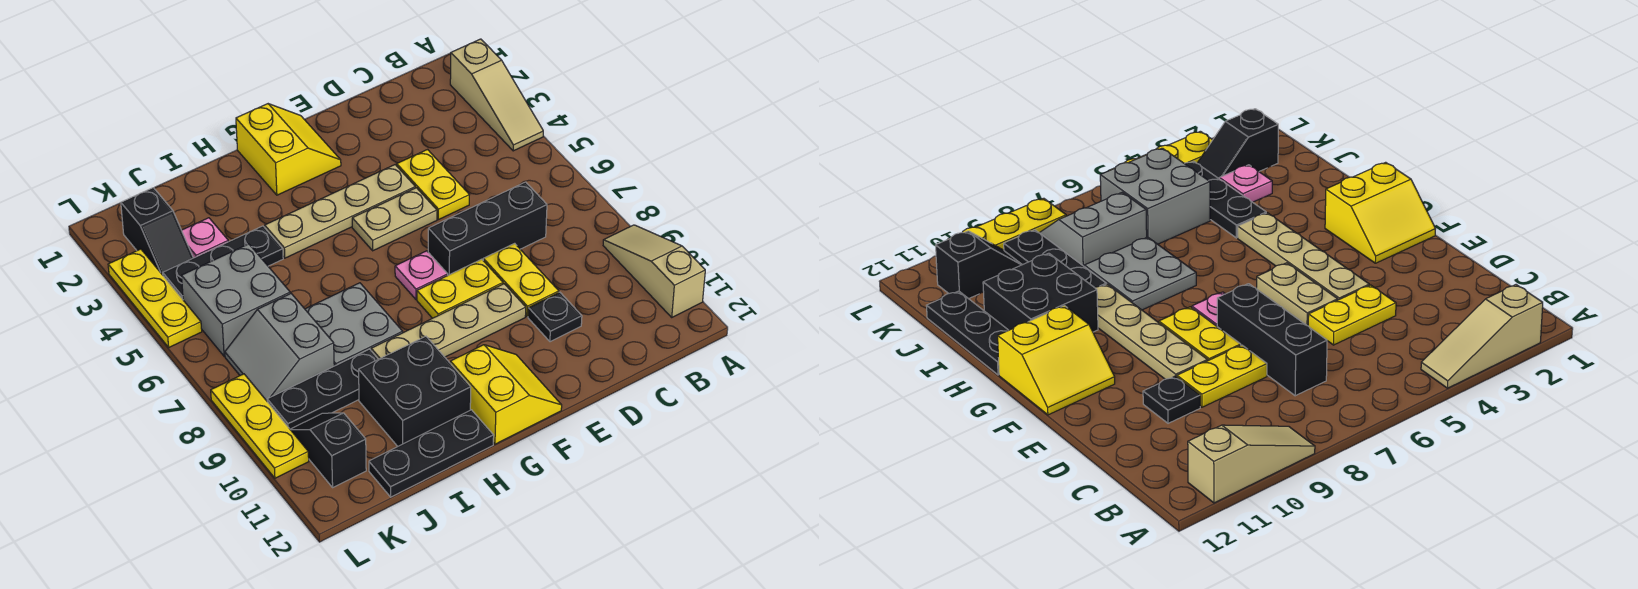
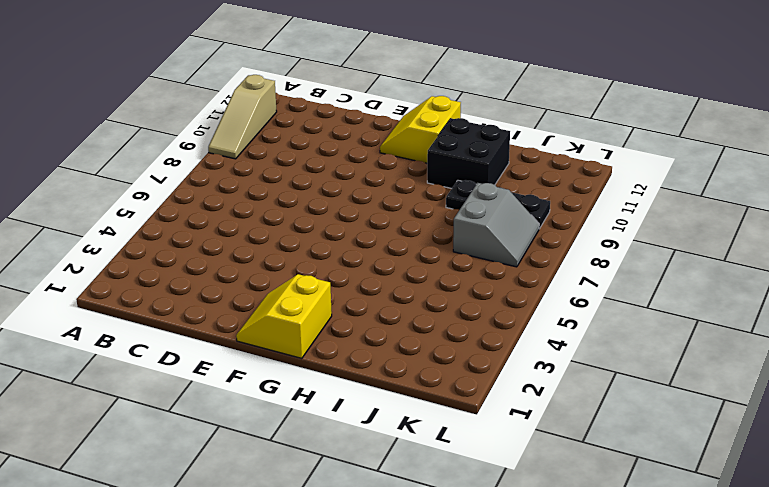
none -> tan 1x3 slope [450,39,543,151]
none -> black 1x3 brick [428,182,547,275]
none -> yellow 1x2 plate [397,150,469,220]

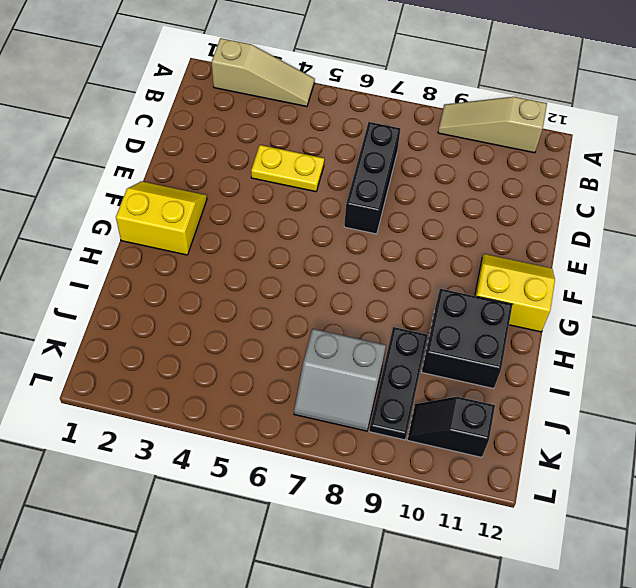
none -> yellow 1x2 plate [483,243,559,317]
none -> black 1x1 plate [528,292,582,342]
none -> tan 1x4 plate [265,165,415,258]

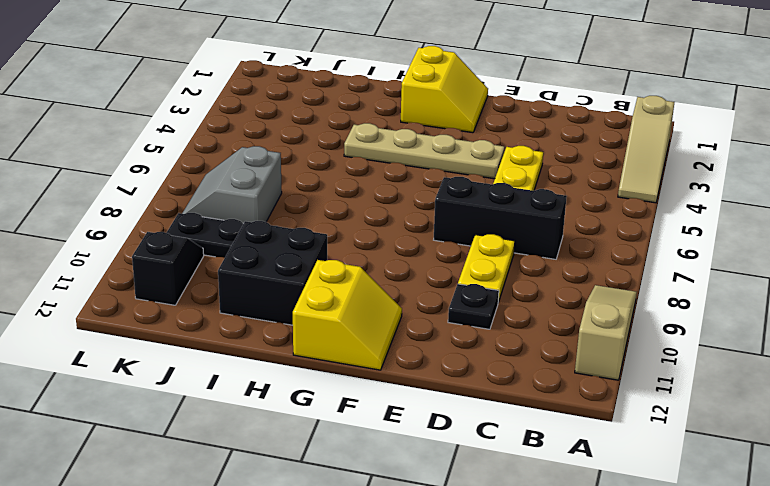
none -> tan 1x2 plate [352,188,437,251]
none -> yellow 1x2 plate [417,259,503,318]
none -> tan 1x4 plate [371,284,526,359]

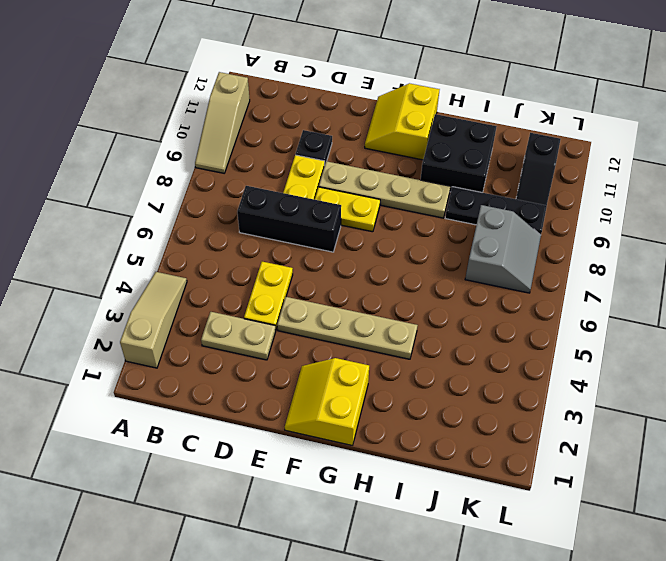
tan 1x2 plate [201,312,276,360] -> tan 1x2 plate moved to [352,188,437,251]
none -> pink 1x1 plate [395,251,448,299]
none -> grey 2x2 plate [305,283,403,366]
none -> black 1x3 plate [369,410,494,497]

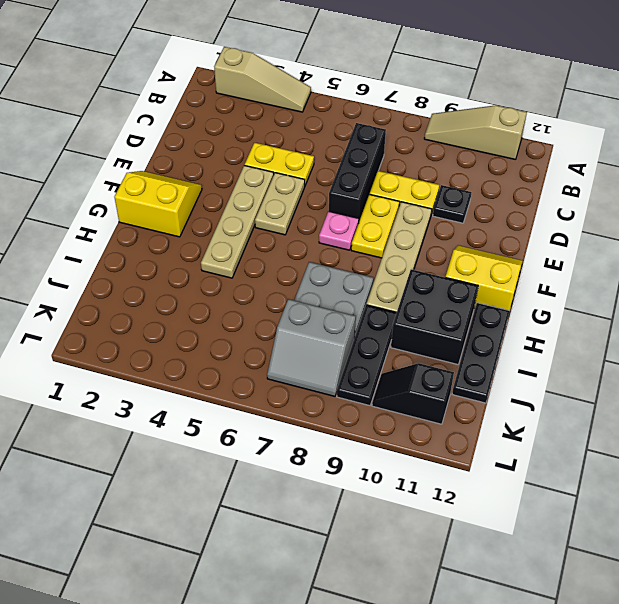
none -> black 1x3 plate [163,226,283,299]
none -> pink 1x1 plate [182,218,228,258]
none -> grey 2x2 brick [182,244,290,356]

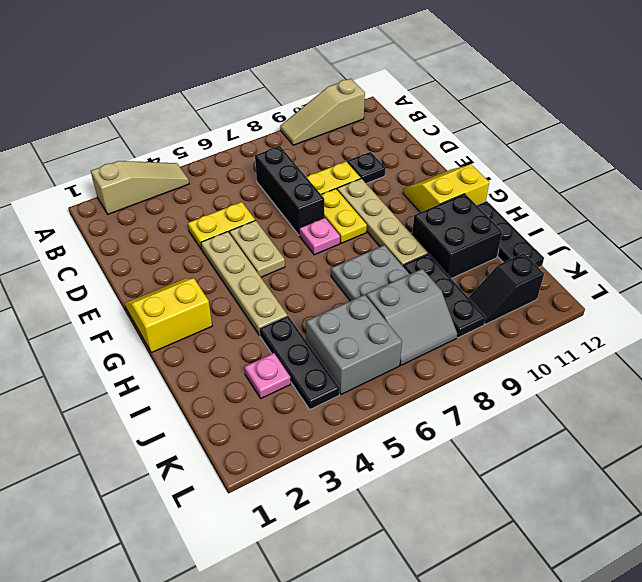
none -> black 1x2 slope [121,188,193,275]
none -> yellow 1x3 plate [108,249,202,347]
none -> yellow 1x3 plate [211,374,309,478]

